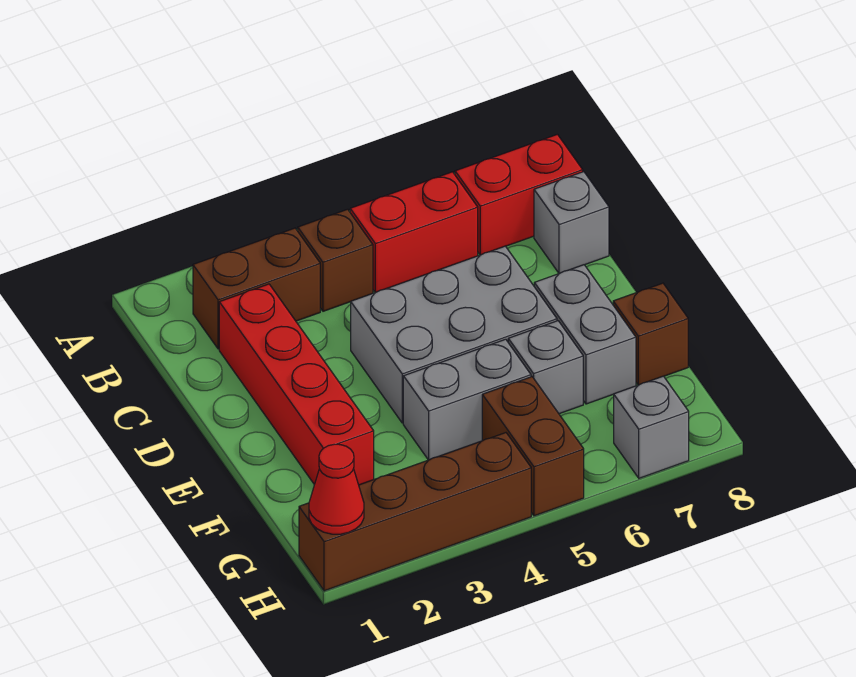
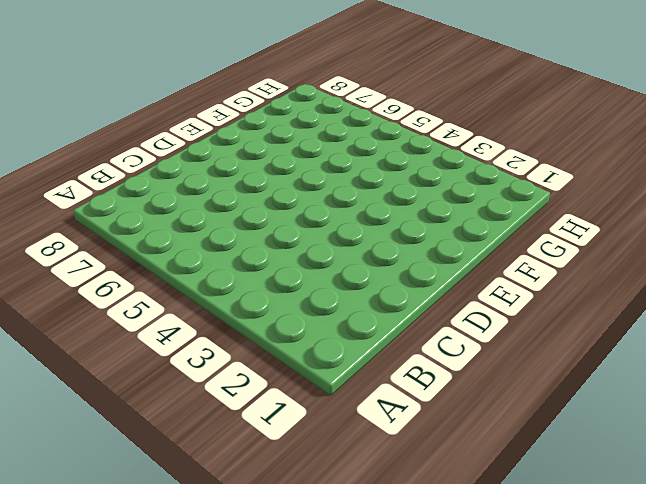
none -> brown 1x2 brick [193,228,320,349]
none -> brown 1x1 brick [298,209,373,311]
none -> red 1x2 brick [350,172,478,293]

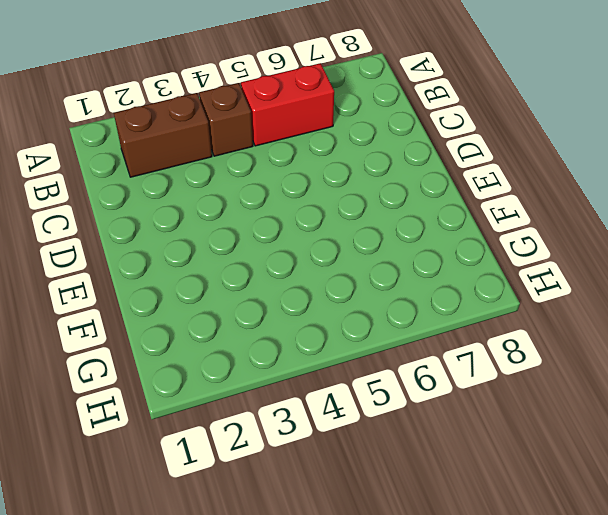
none -> red 1x2 brick [455,134,583,255]
none -> red 1x4 brick [219,284,374,485]
none -> grey 1x1 brick [534,172,609,273]

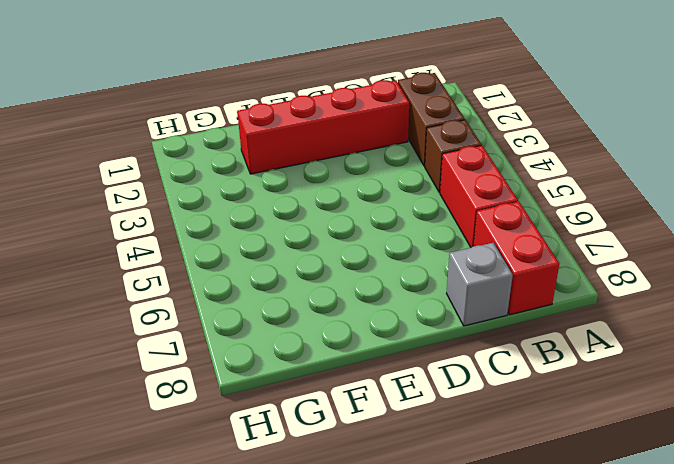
none -> grey 2x3 brick [351,246,557,423]
none -> grey 1x2 brick [534,265,636,404]
none -> grey 1x2 brick [403,339,531,460]

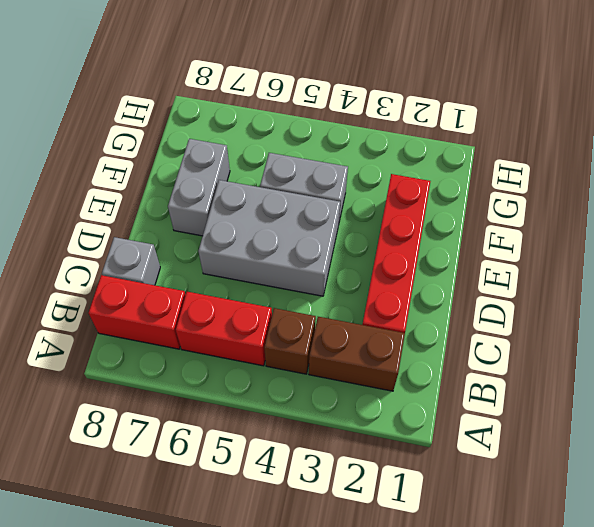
none -> grey 1x1 brick [508,321,583,414]
none -> brown 1x1 brick [613,283,688,385]
none -> brown 1x2 brick [482,377,584,516]

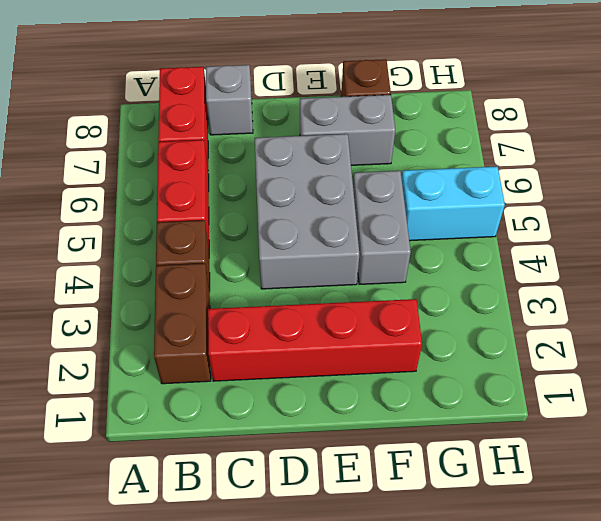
cyan 1x2 brick [402,166,505,241] -> brown 1x2 brick [482,377,584,516]
none -> grey 1x1 brick [508,321,583,414]
none -> brown 1x4 brick [299,433,531,591]
none -> grey 1x1 brick [614,376,689,478]

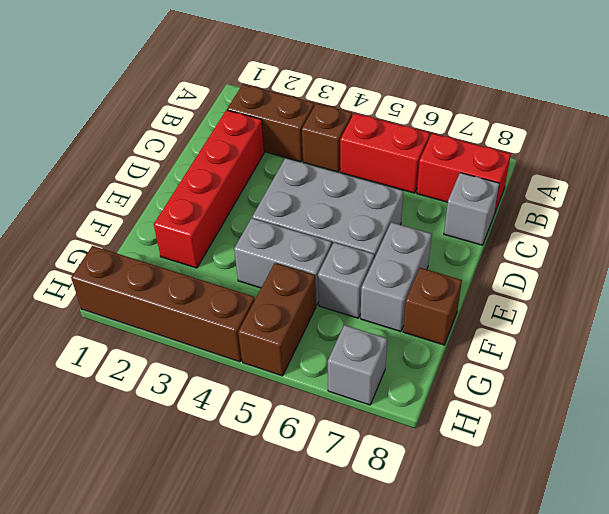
none -> red 1x1 cone [309,444,364,534]

